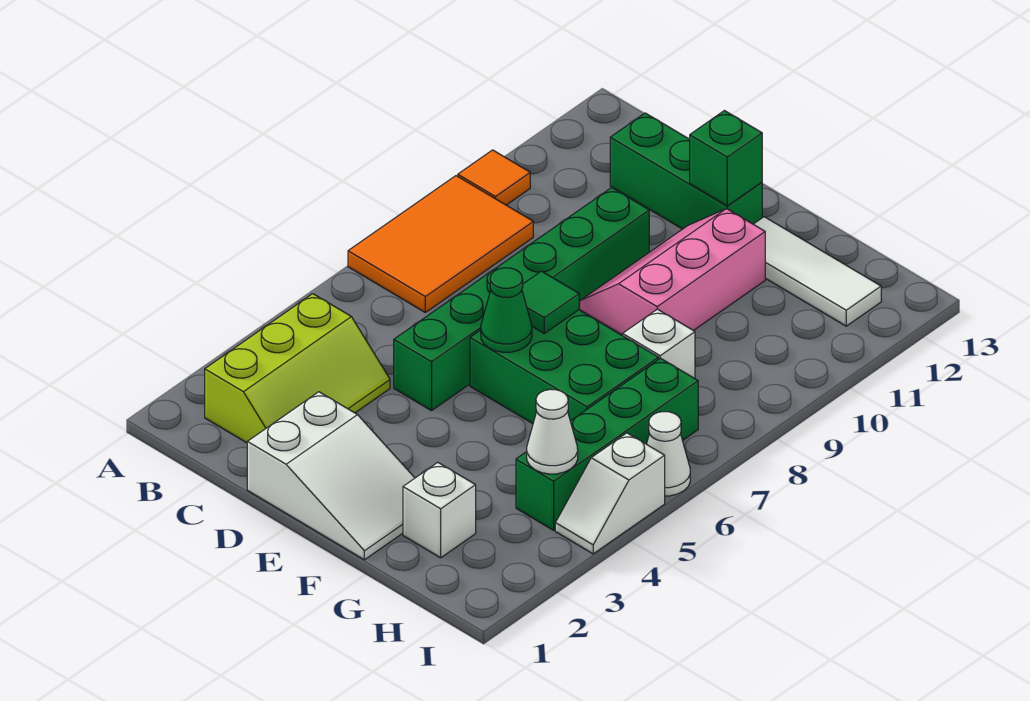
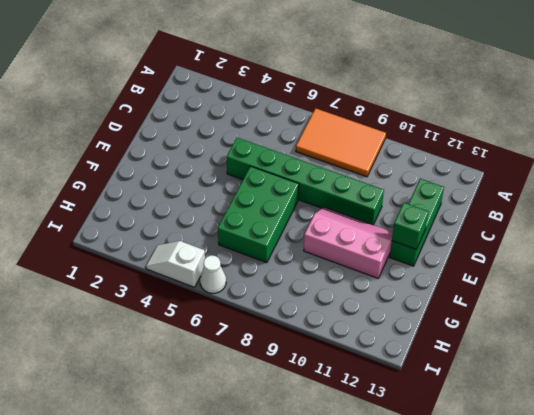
none -> orange 1x1 tile [458,150,530,205]
none -> lime 2x3 slope [205,294,390,443]
none -> white 2x3 slope [247,392,415,560]

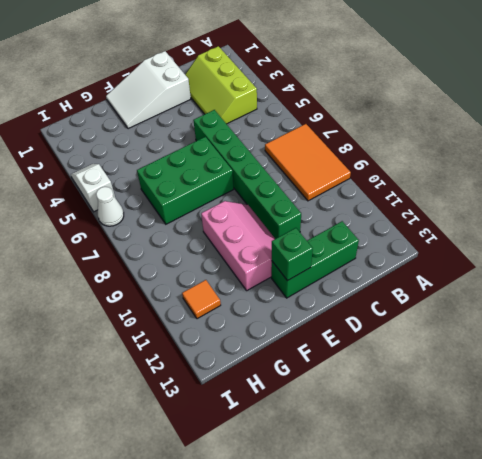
orange 1x1 tile [182,280,221,319] -> orange 1x1 tile moved to [458,150,530,205]
none -> white 1x3 tile [753,217,881,326]
none -> white 1x1 brick [403,462,476,558]
none -> white 1x1 brick [622,309,695,378]

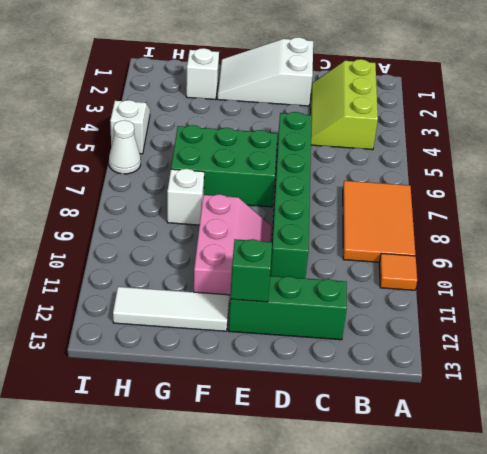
none -> green 1x4 brick [516,358,698,530]
none -> green 1x1 cone [481,268,532,352]
none -> green 1x1 tile [522,271,579,333]

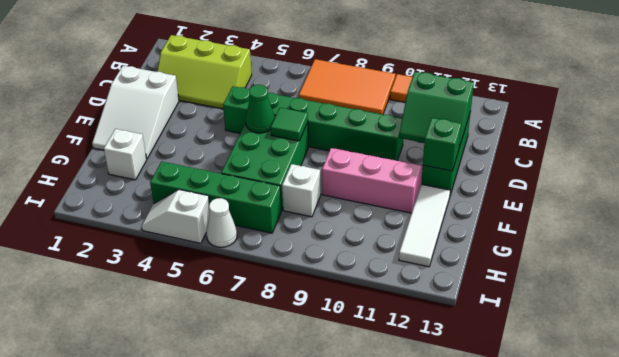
green 2x2 slope [399,72,474,148] -> none
none -> white 1x1 cone [527,389,578,474]

